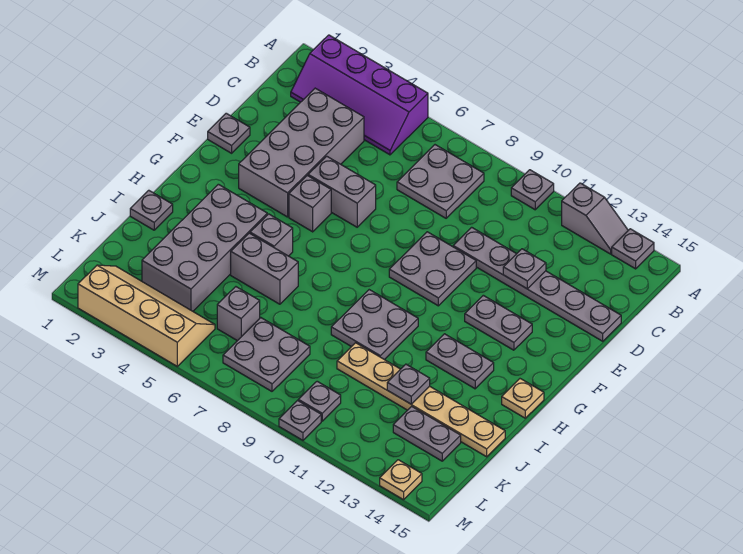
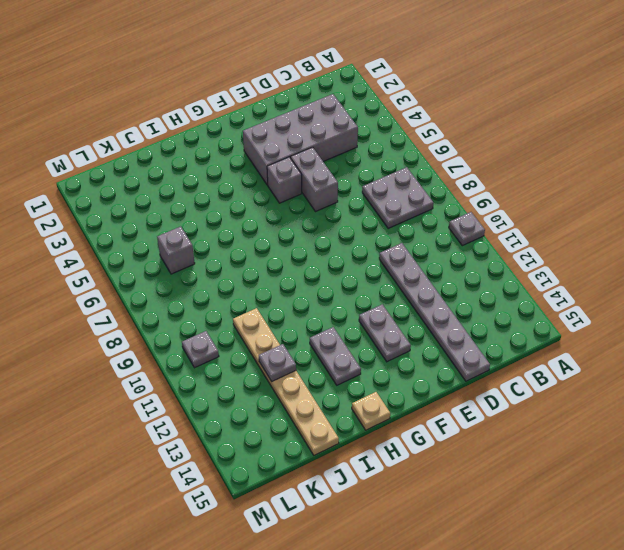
none -> purple 2x4 slope [291,35,428,155]
none -> grey 1x2 slope [562,183,628,254]
none -> grey 1x1 plate [612,229,654,269]

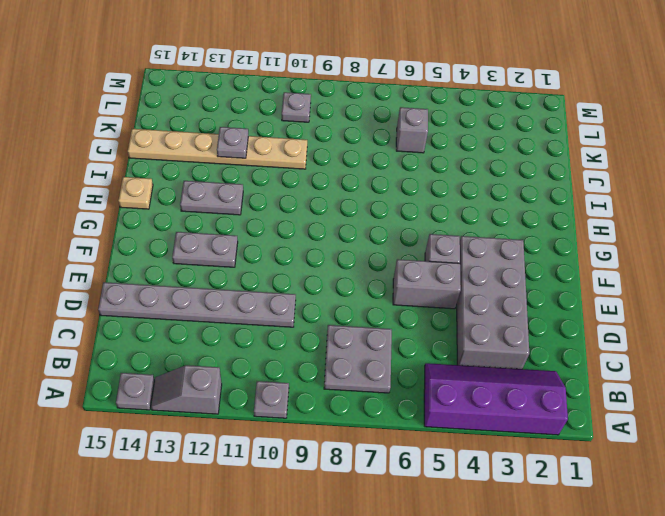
none -> grey 1x1 plate [208,113,250,153]
none -> grey 2x2 plate [389,232,476,306]
none -> grey 2x4 brick [142,184,267,311]

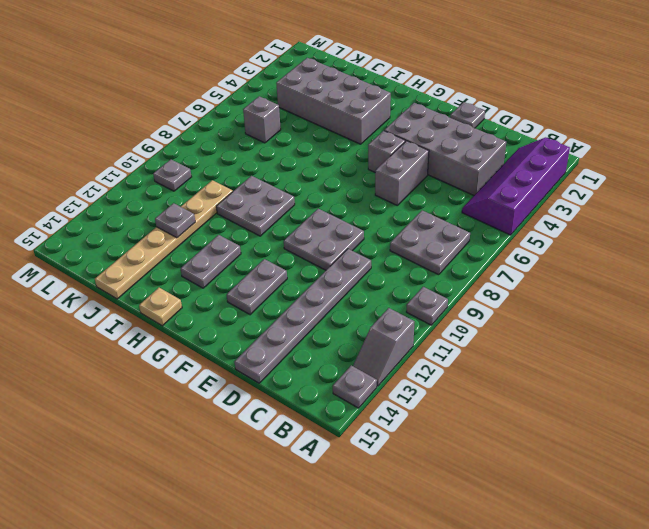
none -> grey 1x1 brick [250,214,293,256]
none -> grey 1x1 plate [130,190,173,230]
none -> grey 1x2 brick [231,233,298,304]

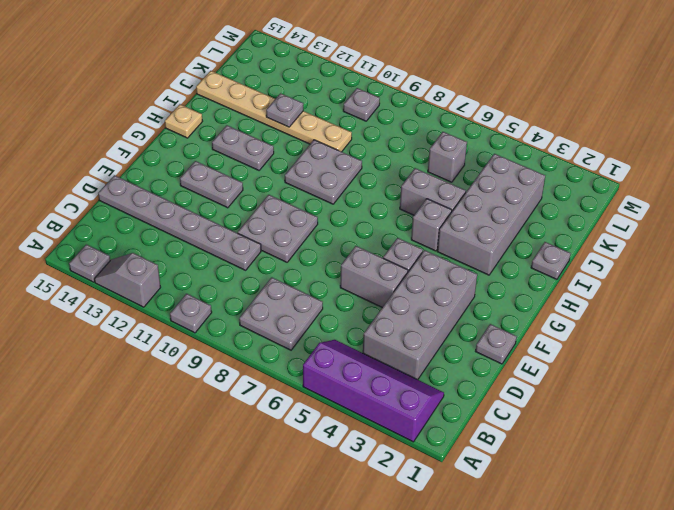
none -> grey 2x2 plate [223,318,310,391]
none -> grey 1x2 plate [393,406,461,461]
none -> tan 2x4 slope [78,265,215,366]

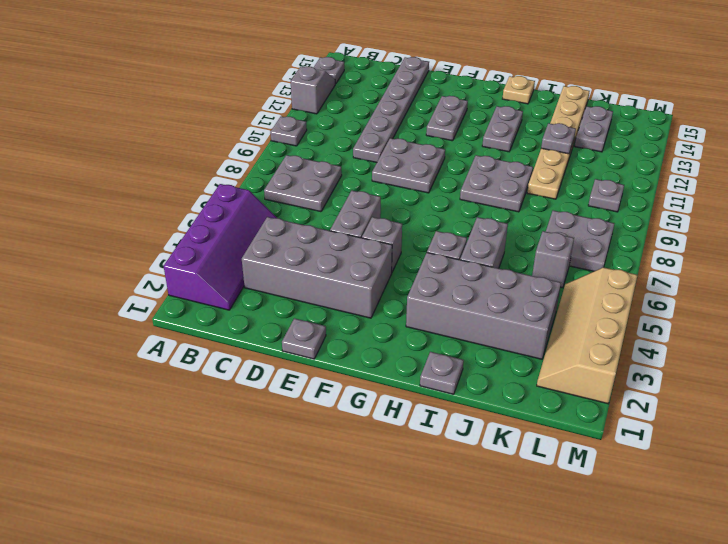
none -> grey 1x1 plate [279,401,321,440]
none -> tan 1x1 plate [380,460,422,500]
none -> grey 1x1 plate [503,249,546,289]

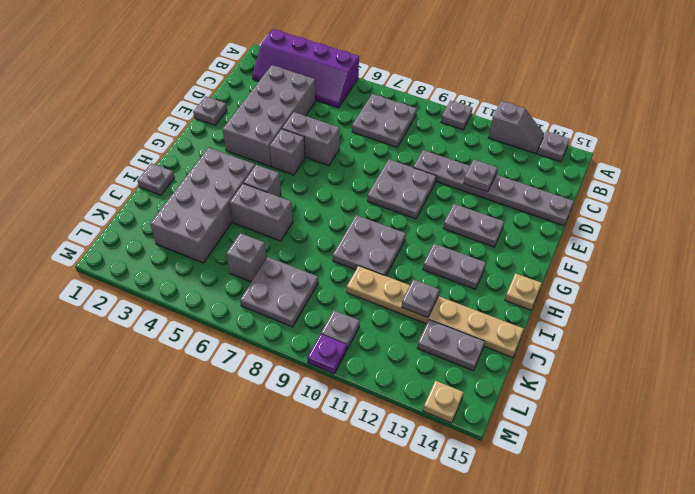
purple 1x1 plate [307,334,347,374] -> grey 1x1 plate [279,401,321,440]
none -> tan 2x4 slope [78,265,215,366]

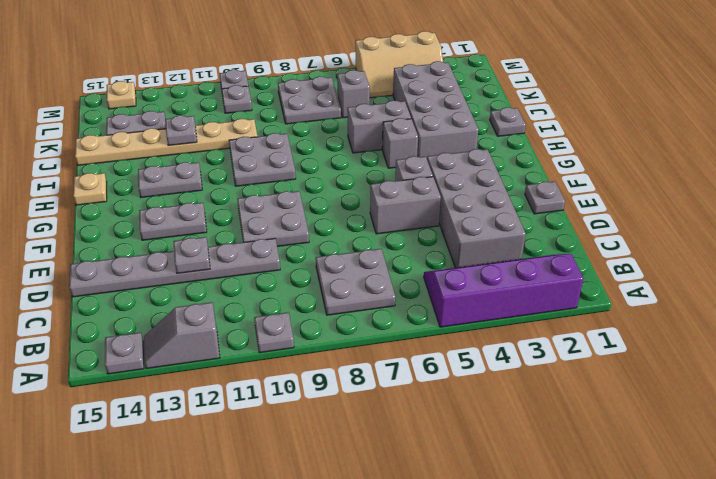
tan 2x3 slope [355,31,443,98] -> tan 2x4 slope [78,265,215,366]

